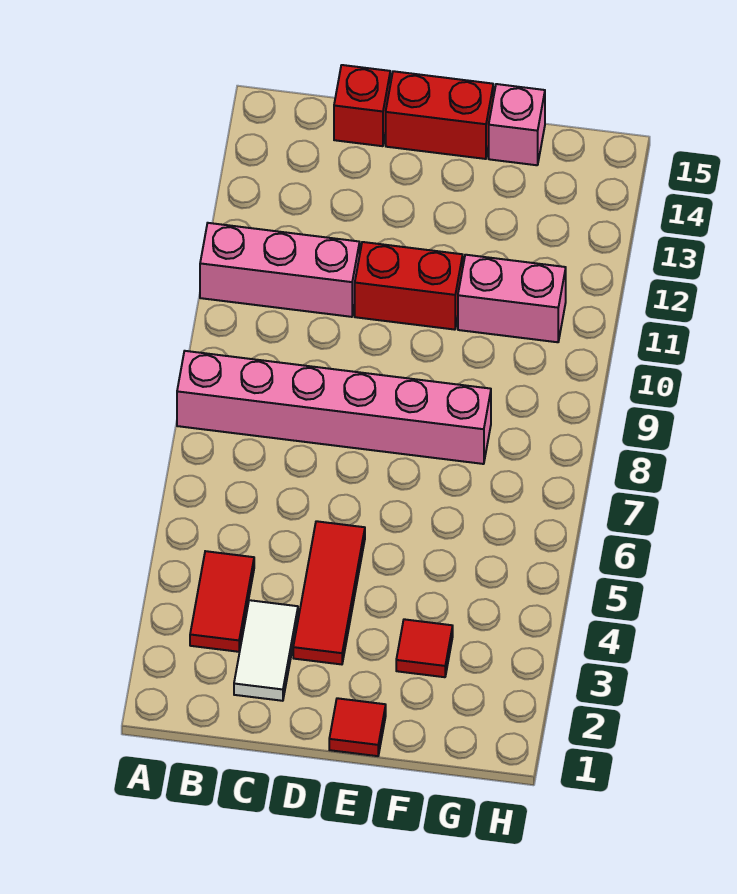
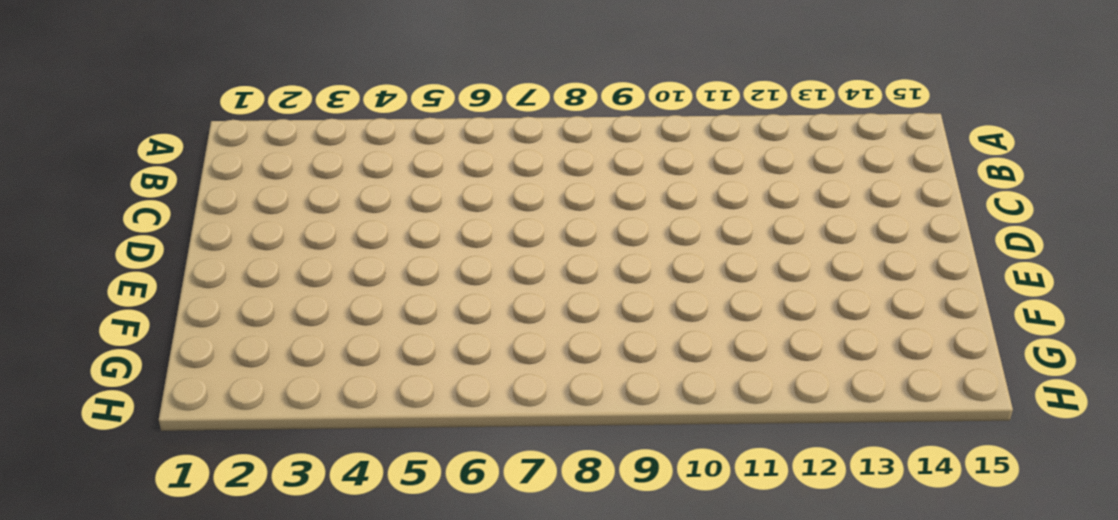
none -> pink 1x6 brick [177,351,491,464]
none -> pink 1x3 brick [200,223,360,317]
none -> red 1x2 tile [190,551,254,652]

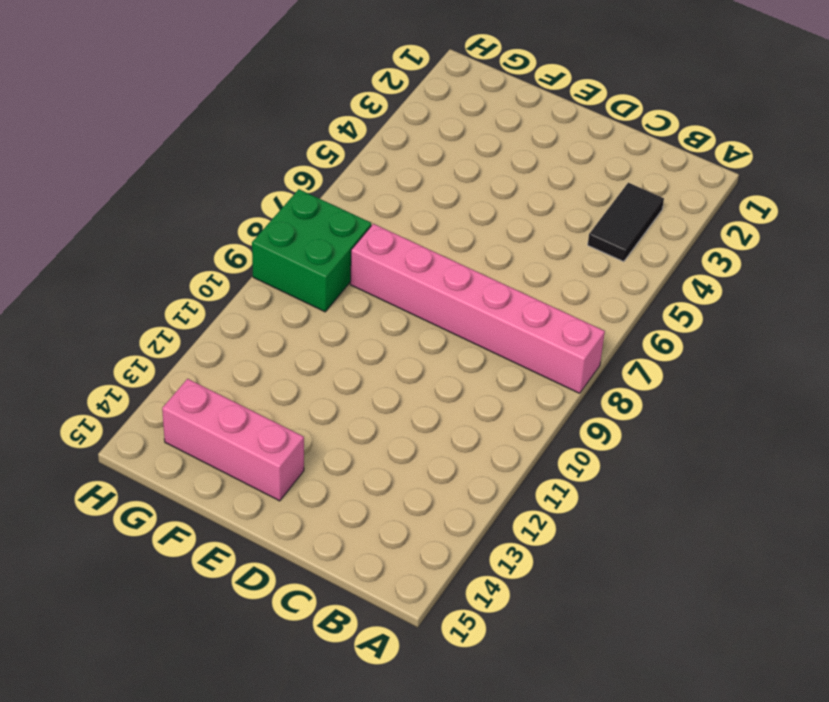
black 1x2 tile [588,183,664,262] -> red 1x2 tile [190,551,254,652]
pink 1x3 brick [162,379,304,501] -> pink 1x3 brick moved to [200,223,360,317]
green 2x2 brick [252,189,371,312] -> none
none -> white 1x2 tile [234,600,298,701]
none -> red 1x1 brick [334,65,390,146]
none -> red 1x3 tile [293,521,365,664]

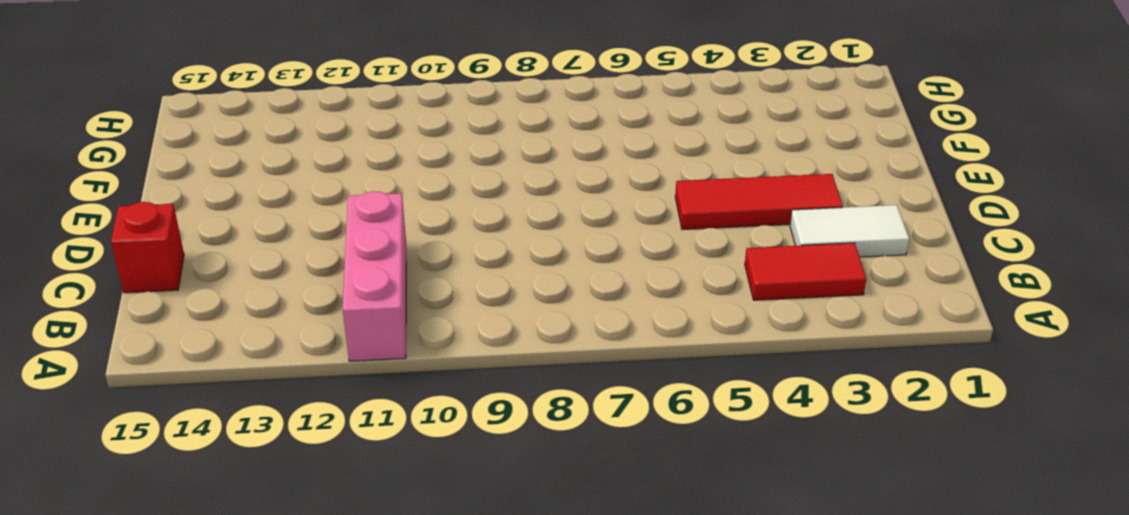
none -> pink 1x6 brick [177,351,491,464]
none -> red 1x2 brick [355,242,463,330]
none -> red 1x2 brick [386,71,493,159]

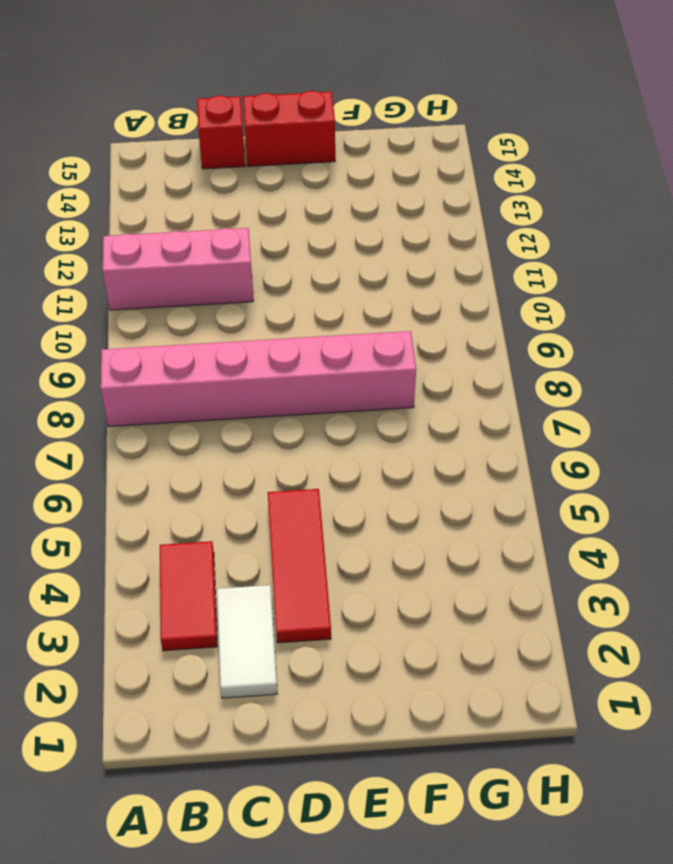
none -> red 1x2 brick [355,242,463,330]
none -> red 1x1 tile [329,698,386,756]
none -> red 1x1 tile [396,619,453,677]

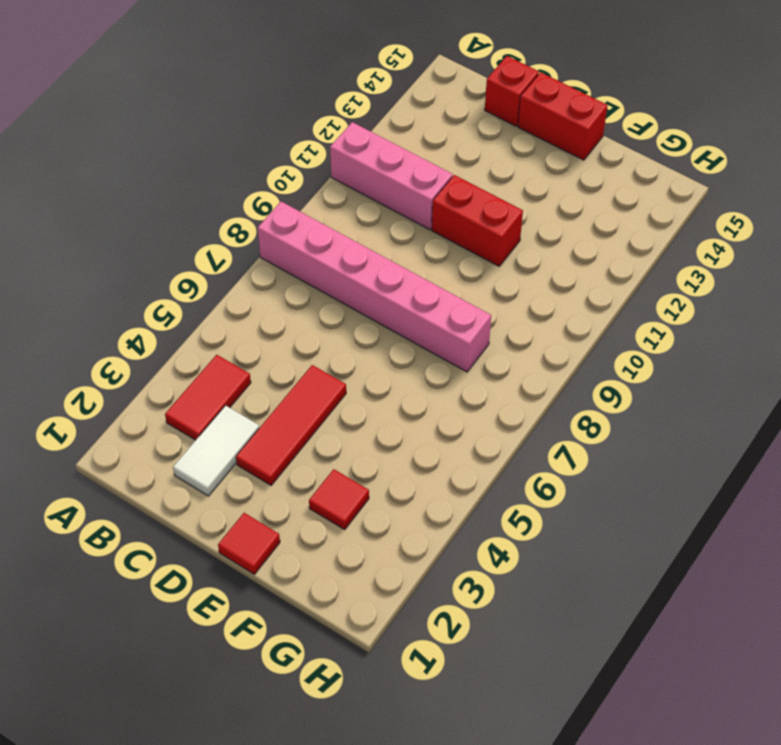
none -> pink 1x2 brick [458,255,566,342]
none -> pink 1x1 brick [489,84,545,165]

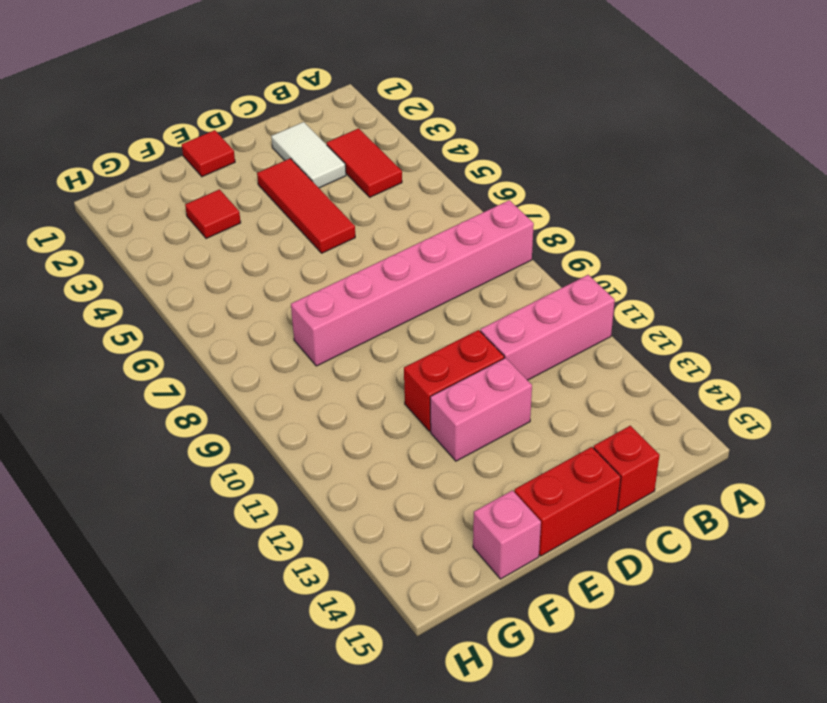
pink 1x2 brick [430,358,532,461] -> pink 1x2 brick moved to [458,255,566,342]

